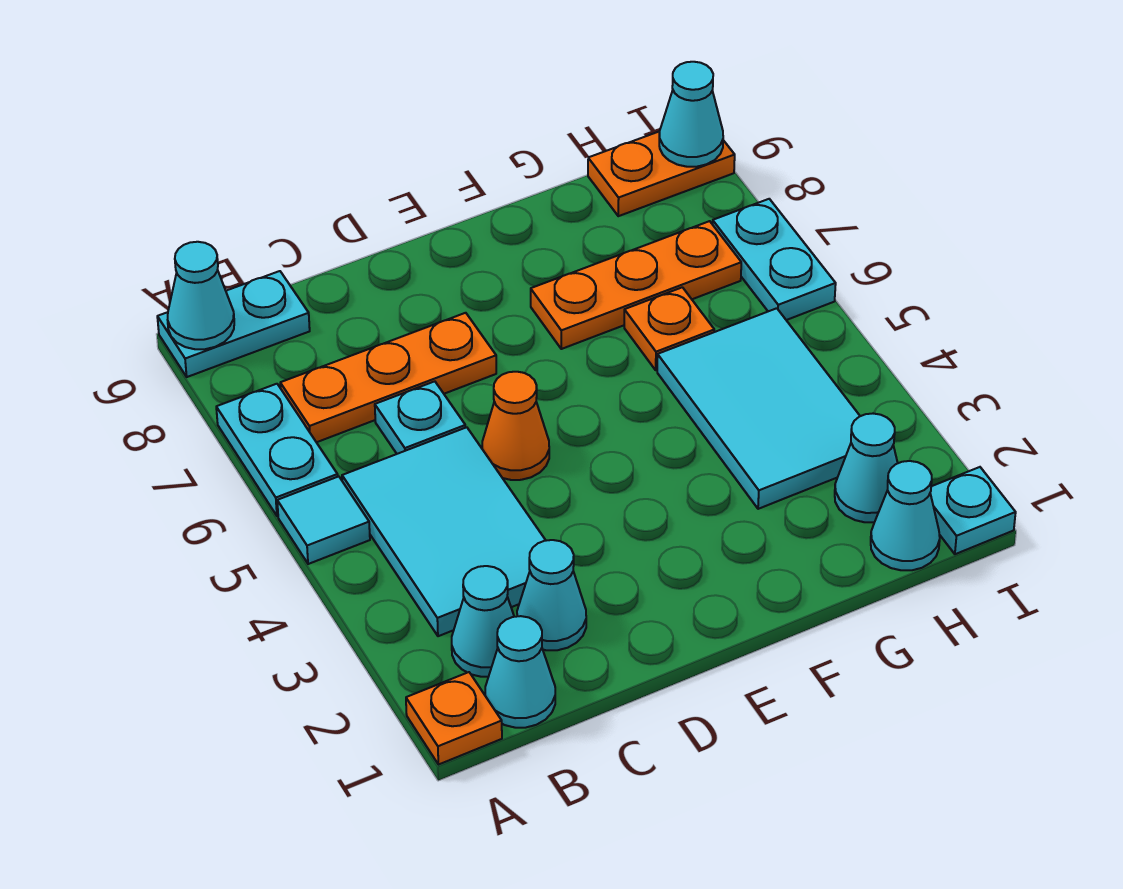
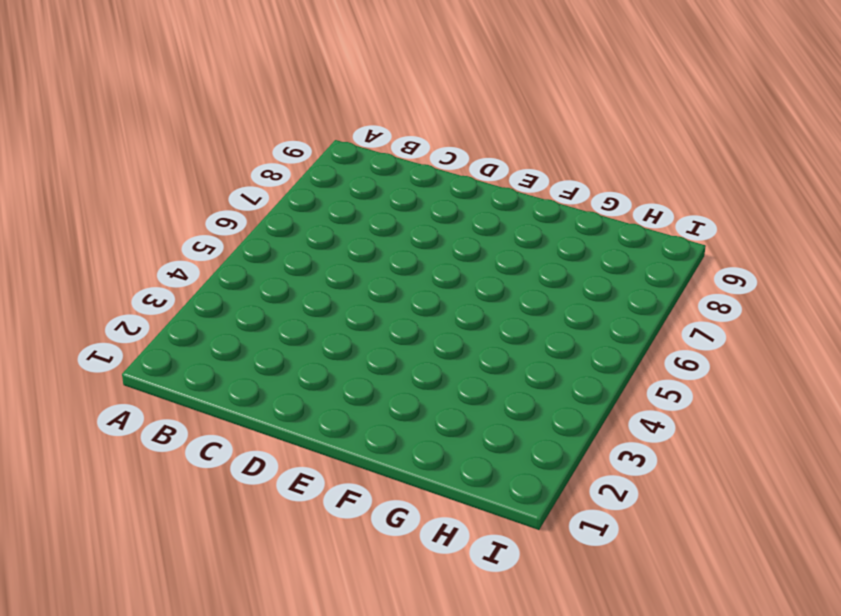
none -> orange 1x1 plate [406,672,502,765]
none -> cyan 1x1 tile [277,476,370,564]
none -> cyan 1x2 plate [216,384,338,516]

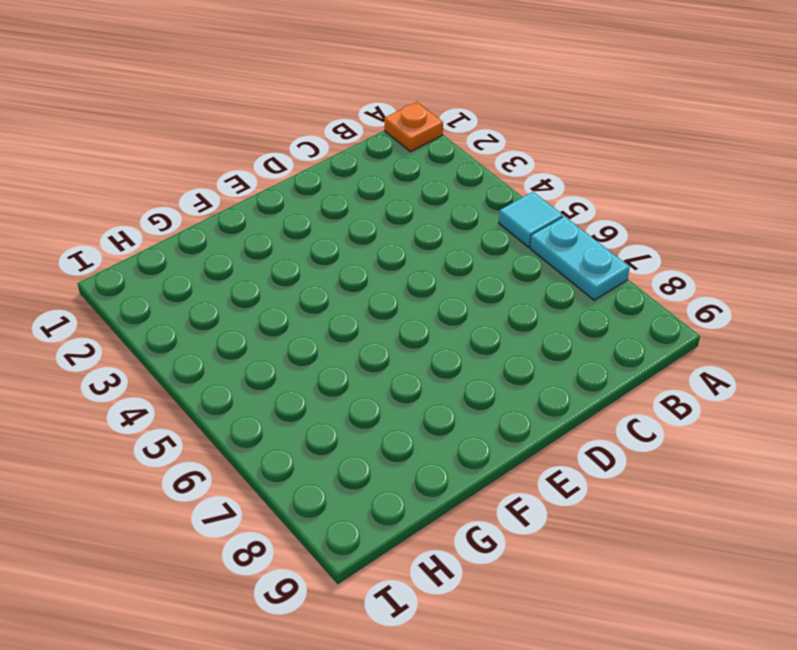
none -> cyan 1x2 plate [157,271,310,377]
none -> cyan 1x1 cone [485,616,555,728]
none -> cyan 1x1 cone [452,566,514,677]

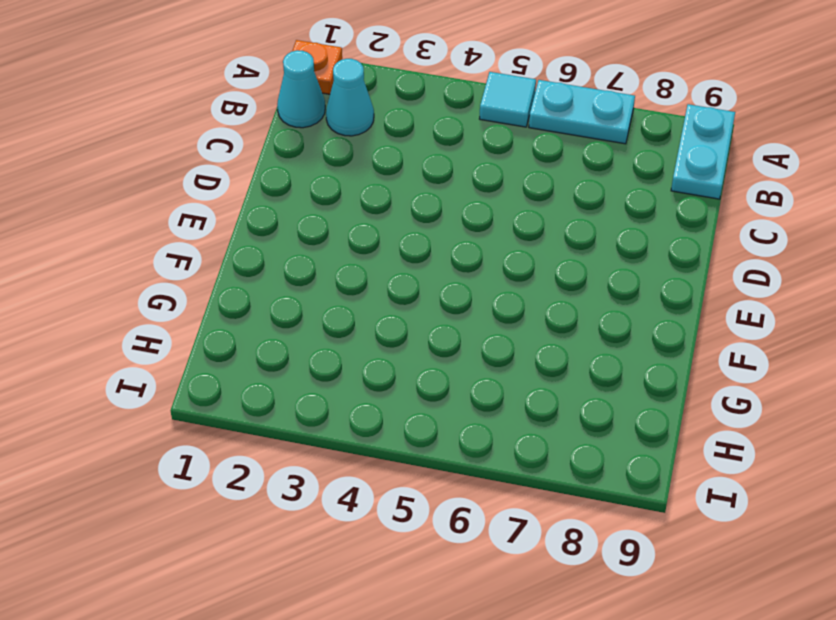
none -> cyan 2x3 tile [342,427,546,636]
none -> orange 1x3 plate [280,313,496,442]
none -> cyan 1x1 cone [517,540,586,650]

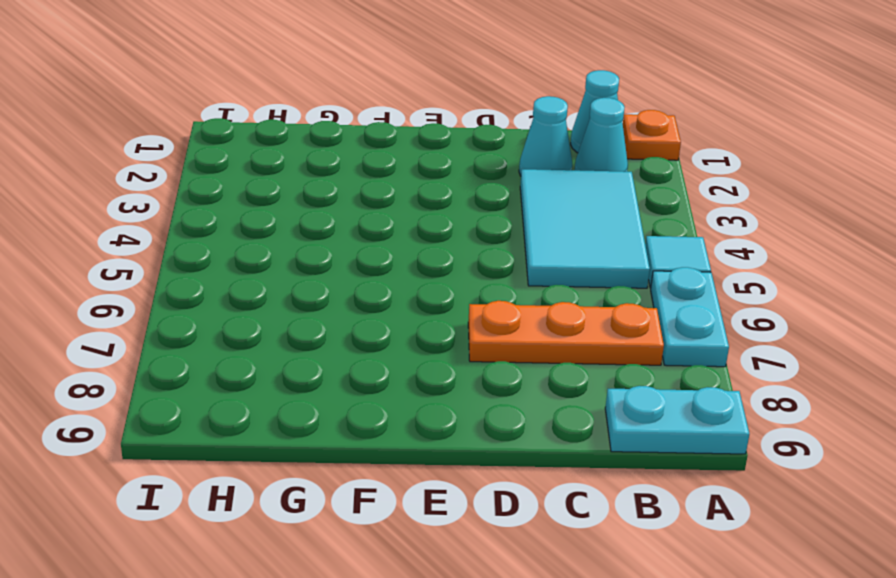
none -> cyan 1x1 plate [375,381,465,454]
none -> orange 1x1 cone [482,372,549,480]
none -> orange 1x3 plate [531,221,741,349]

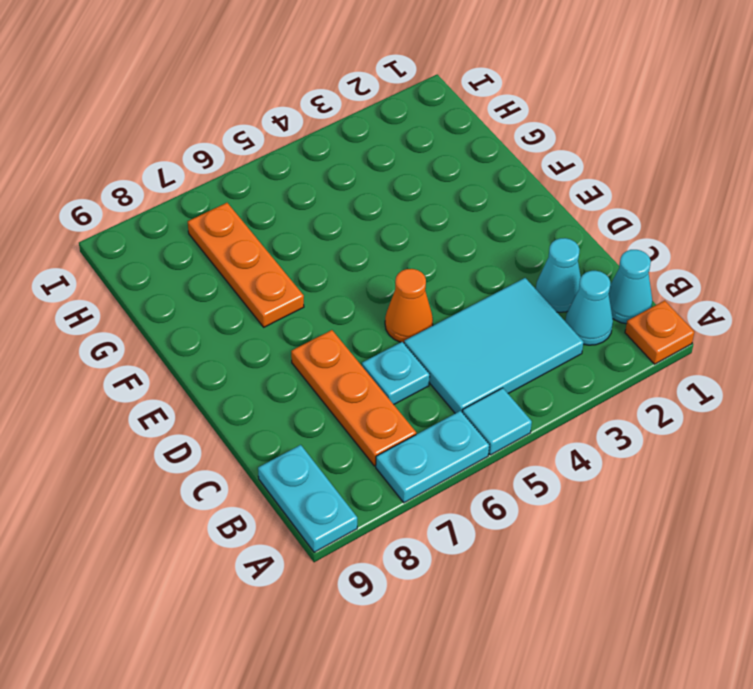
none -> cyan 2x3 tile [657,308,860,509]
none -> orange 1x1 plate [624,287,714,370]
none -> cyan 1x1 cone [871,461,940,570]

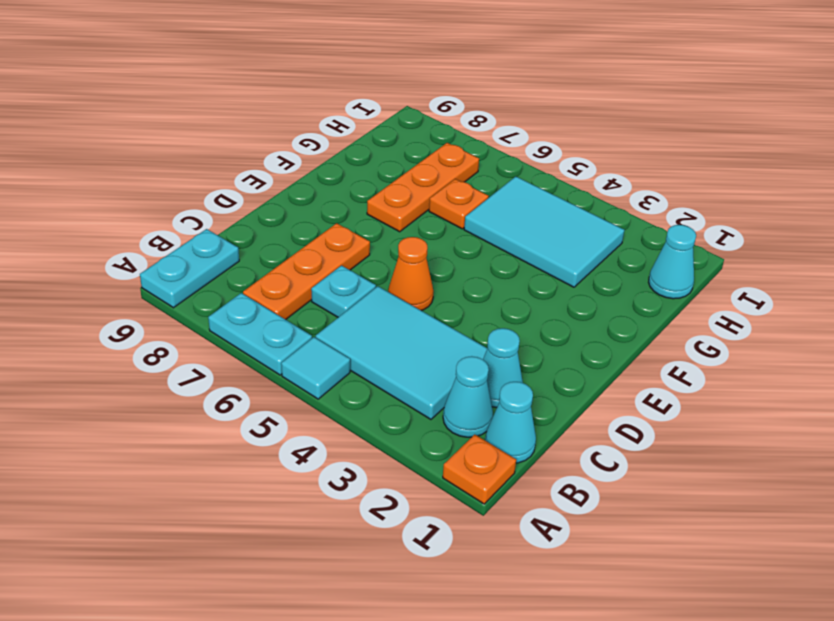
none -> cyan 1x1 cone [835,414,898,522]
none -> orange 1x2 plate [588,131,735,216]
none -> cyan 1x1 plate [930,467,1016,554]

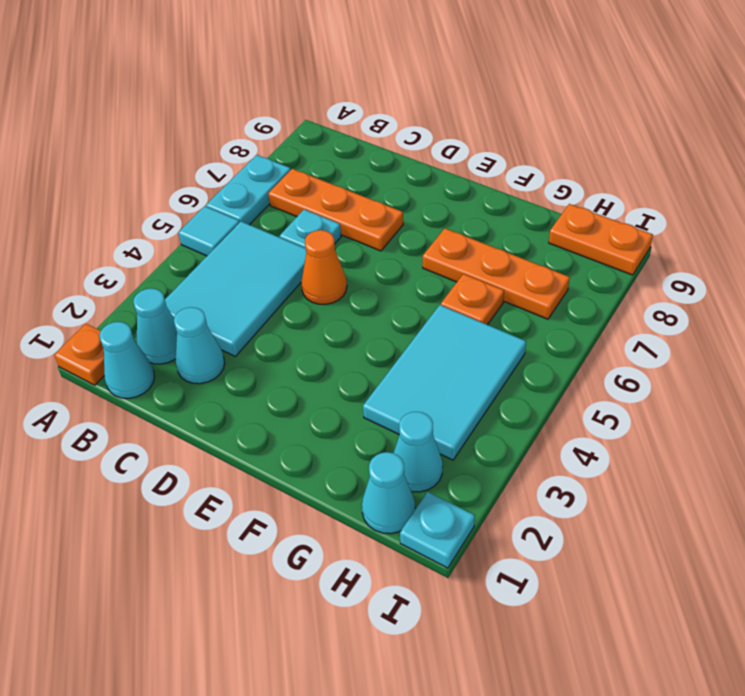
none -> cyan 1x2 plate [157,271,310,377]
none -> cyan 1x2 plate [712,199,836,320]
none -> cyan 1x1 cone [168,242,234,349]

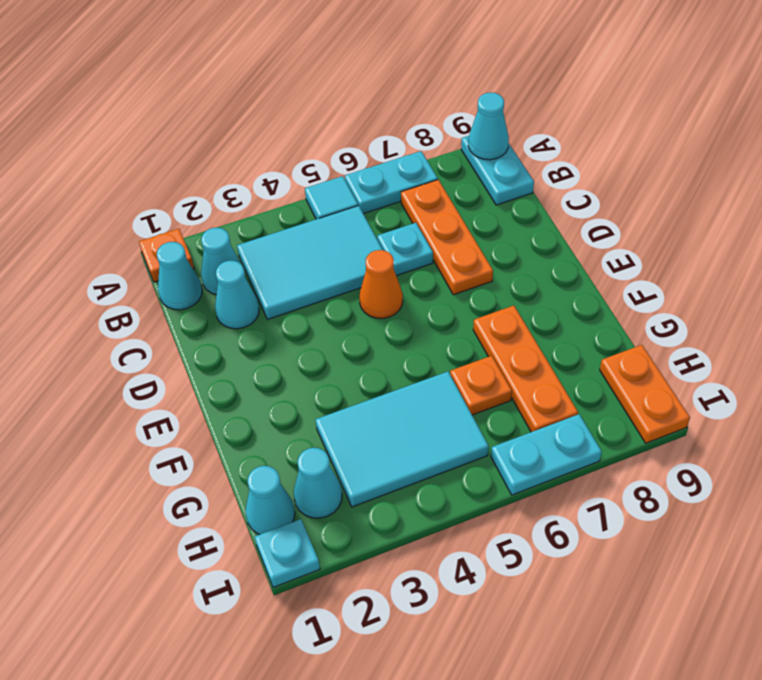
none -> cyan 1x1 cone [659,62,723,167]

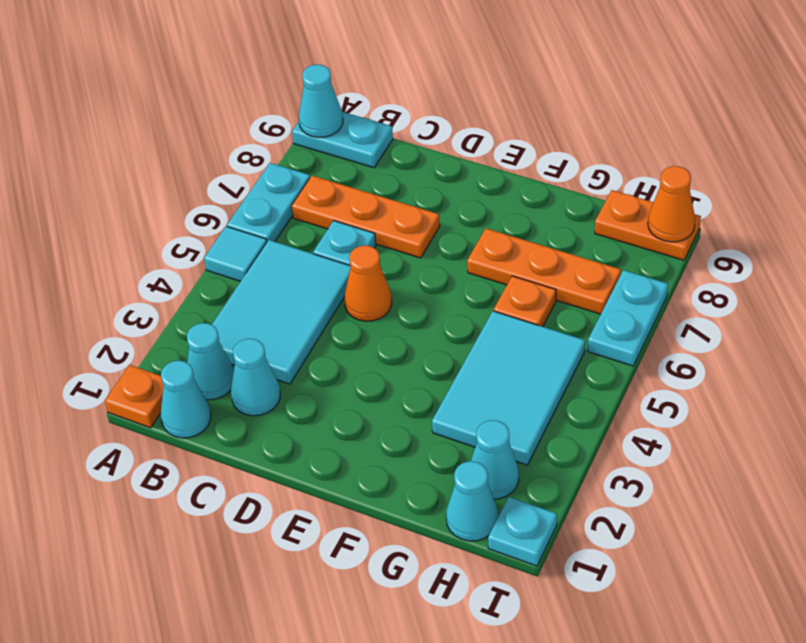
orange 1x1 cone [648,166,695,242] -> cyan 1x1 cone [659,62,723,167]

